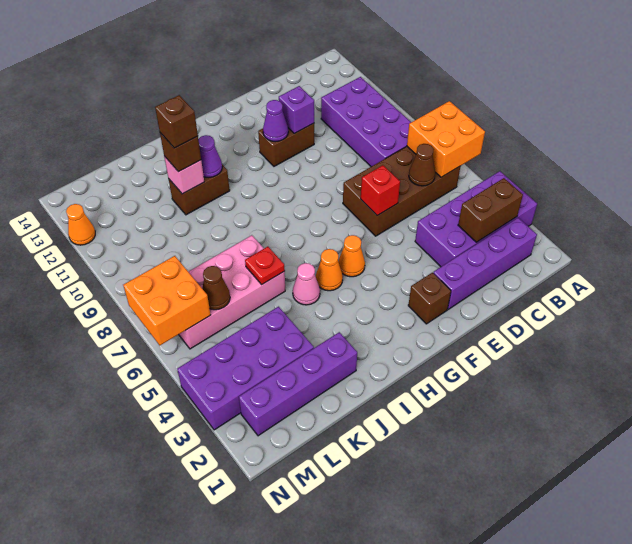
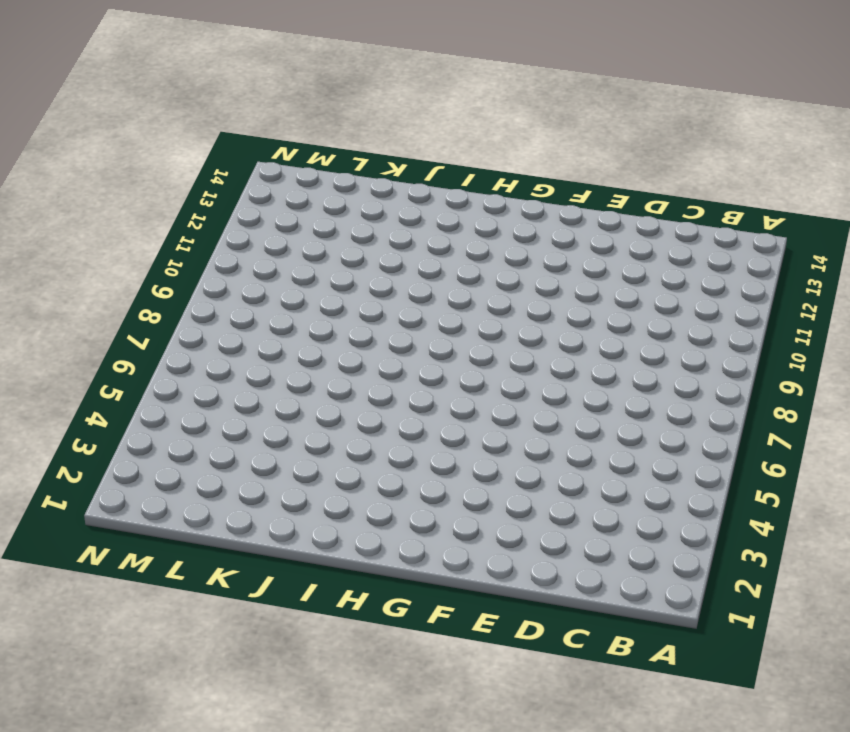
none -> purple 2x4 brick [415,171,537,267]
none -> purple 1x4 brick [433,218,537,309]
none -> brown 2x4 brick [343,146,460,236]

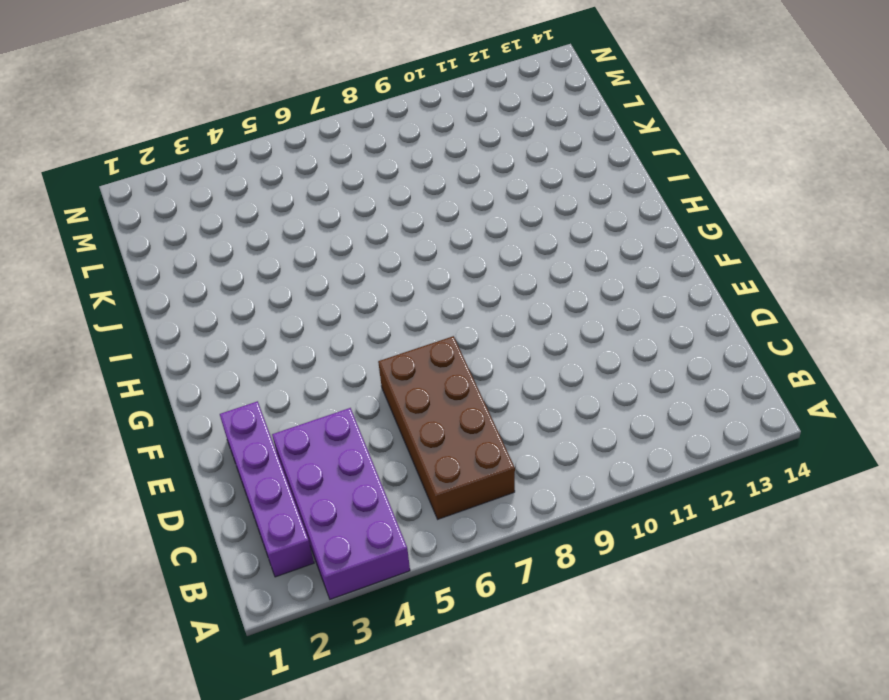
none -> purple 2x4 brick [321,77,411,167]
none -> brown 1x2 brick [258,123,314,166]
none -> brown 1x1 brick [408,273,451,324]

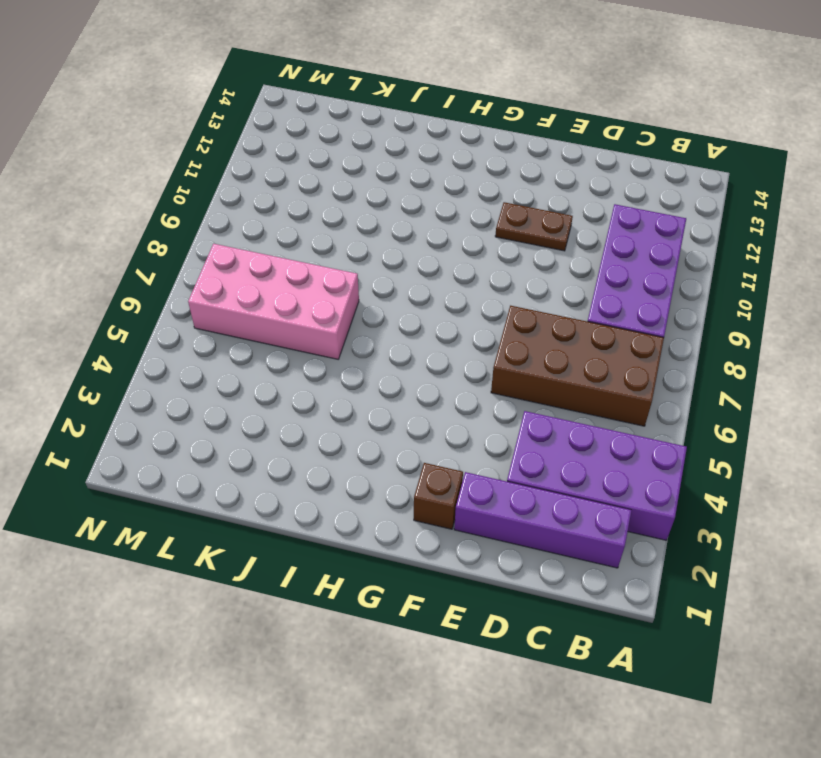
brown 1x2 plate [495,202,573,251] -> brown 1x2 brick [258,123,314,166]
none -> orange 1x1 cone [338,235,365,277]
none -> orange 1x1 cone [316,249,343,291]
none -> pink 1x1 cone [293,263,320,305]

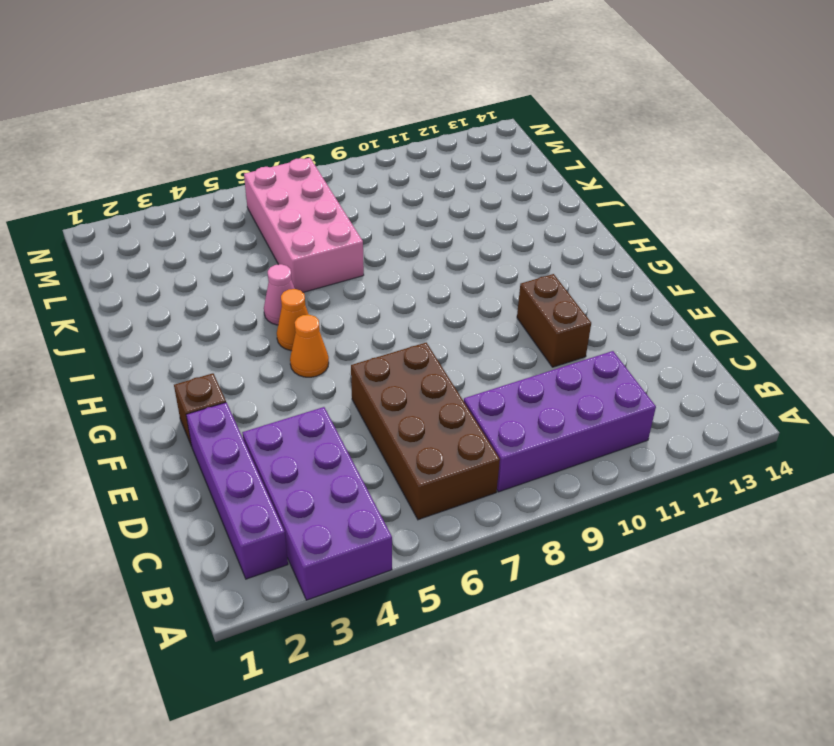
none -> brown 1x2 brick [169,165,230,215]
none -> purple 1x4 brick [239,332,357,436]
none -> purple 2x4 brick [177,307,314,430]

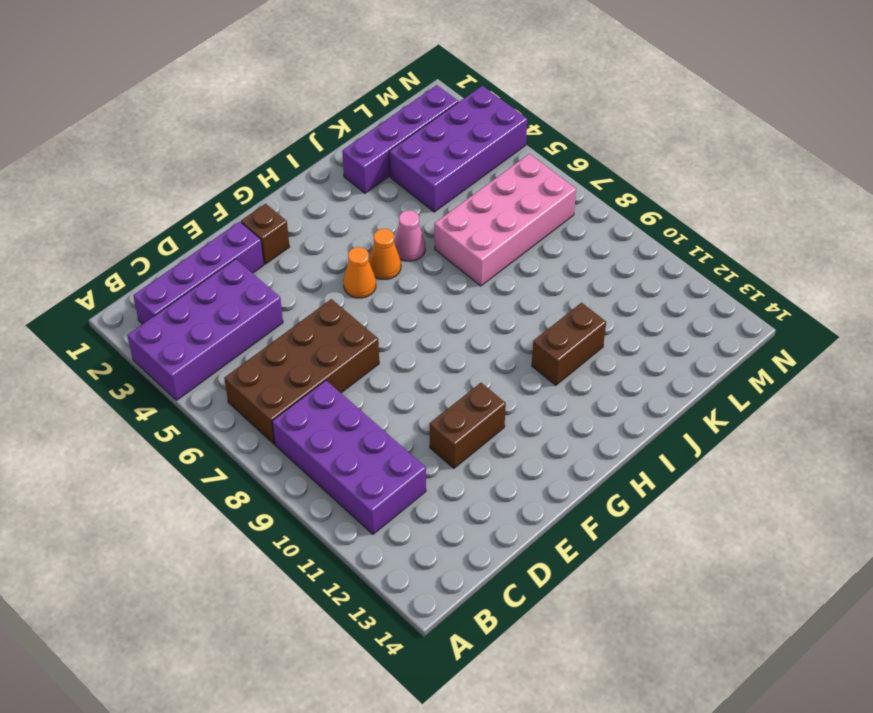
none -> orange 1x1 cone [66,204,95,245]
none -> orange 2x2 brick [407,101,485,177]
none -> brown 1x2 brick [458,178,523,242]

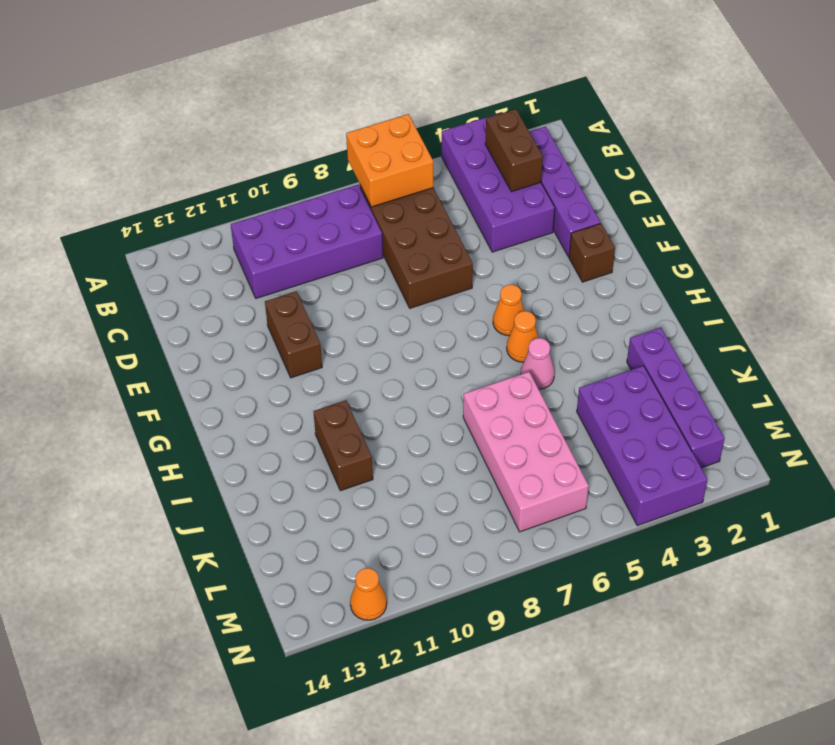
none -> brown 1x1 cone [409,144,435,186]
none -> red 1x1 brick [361,165,400,216]
none -> purple 1x1 brick [279,86,314,134]

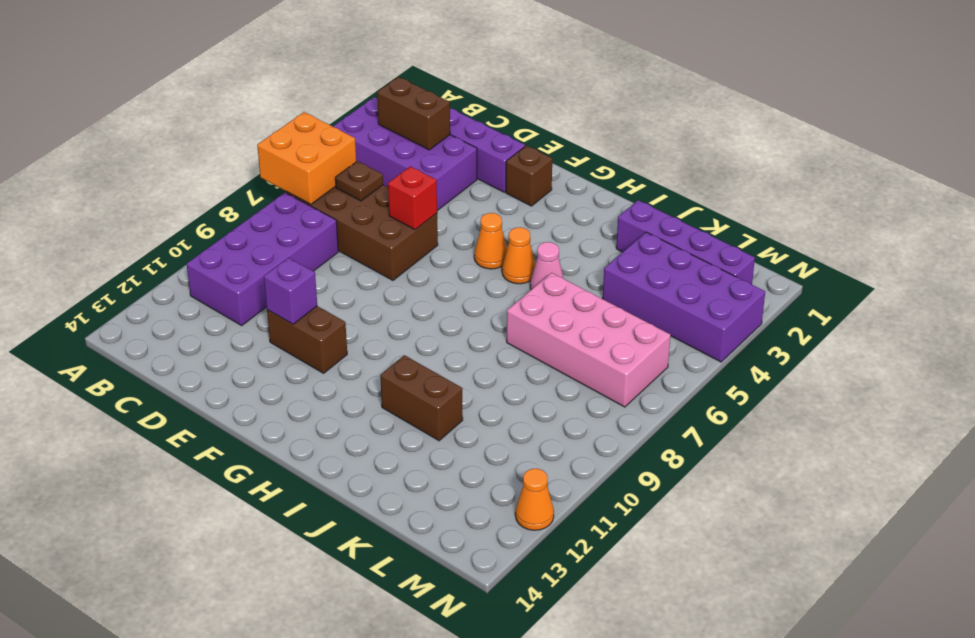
brown 1x1 plate [335,161,383,201] -> brown 1x1 cone [409,144,435,186]
none -> purple 1x1 cone [263,100,288,142]
none -> purple 1x1 cone [198,135,222,178]
none -> red 1x1 plate [245,247,285,284]

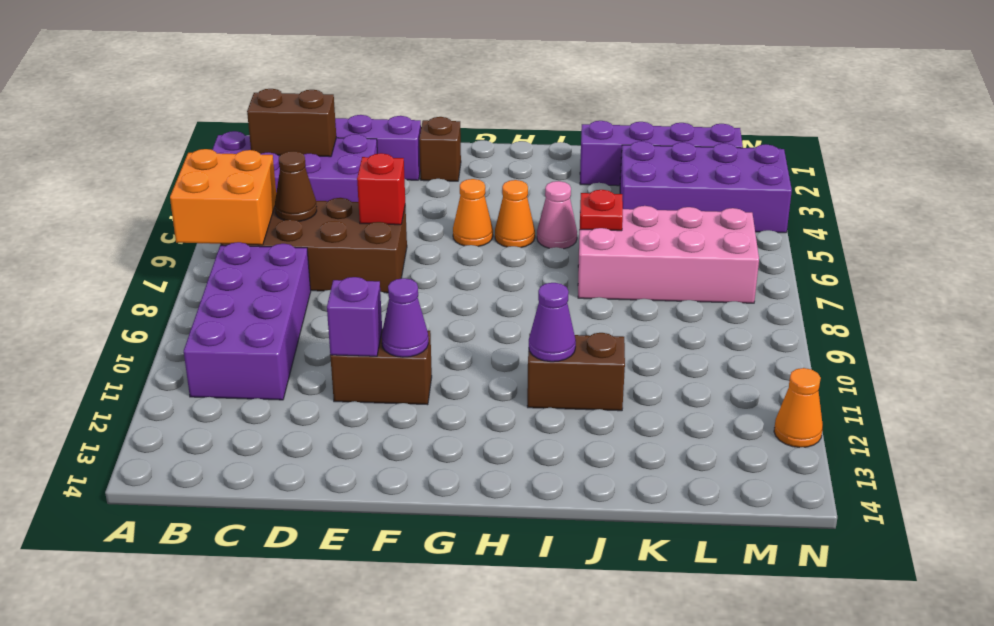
none -> pink 1x1 brick [164,156,204,194]
none -> brown 1x1 cone [202,266,230,310]
none -> orange 2x2 brick [123,256,210,345]

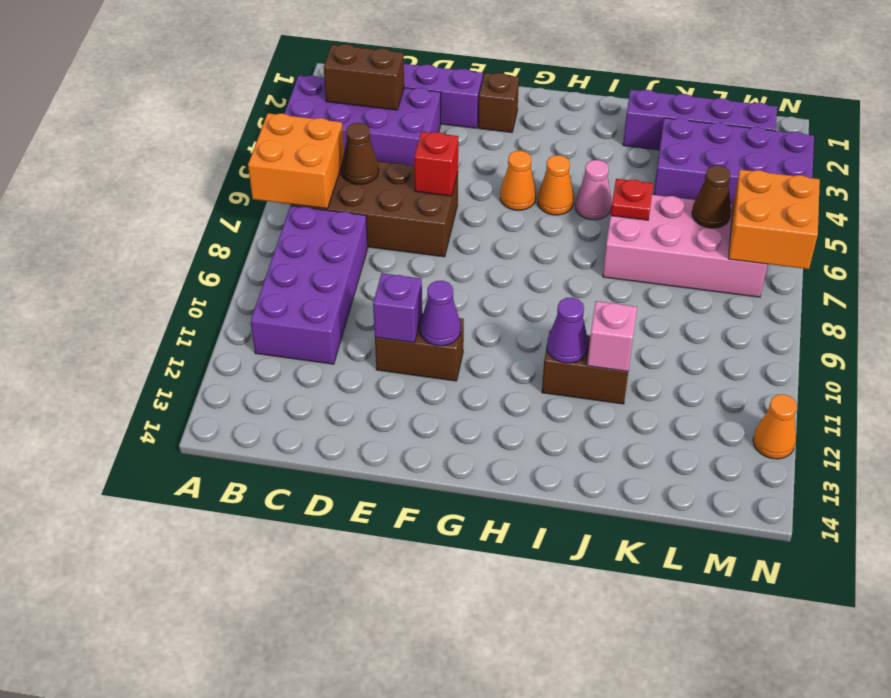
none -> brown 1x1 brick [160,133,201,172]
none -> brown 1x1 brick [155,95,198,148]

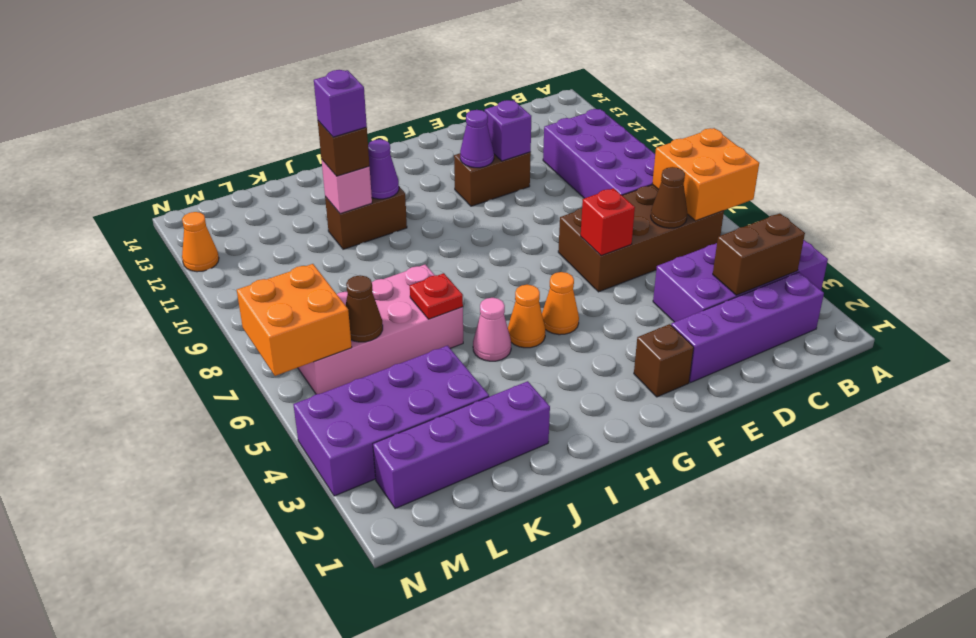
purple 1x1 brick [314,70,367,137] -> brown 1x1 brick [155,95,198,148]

